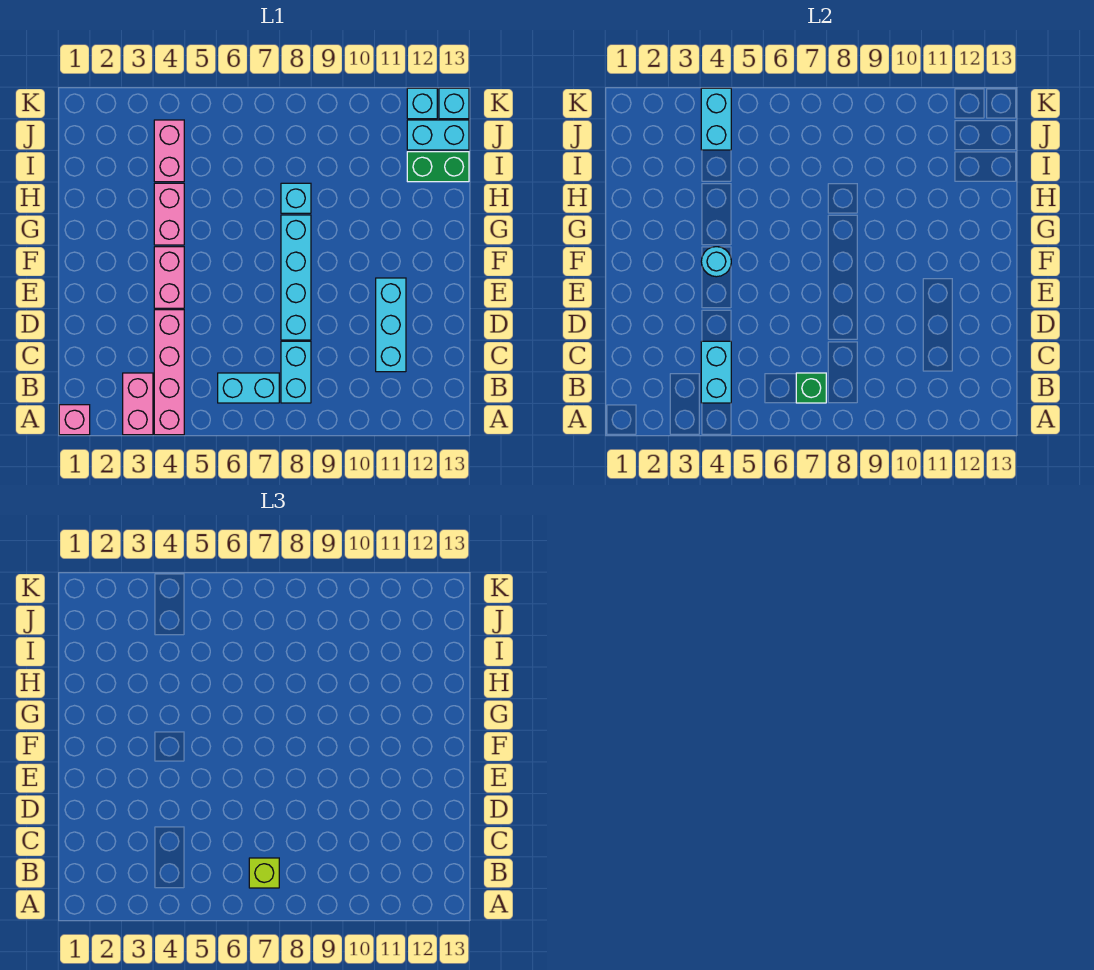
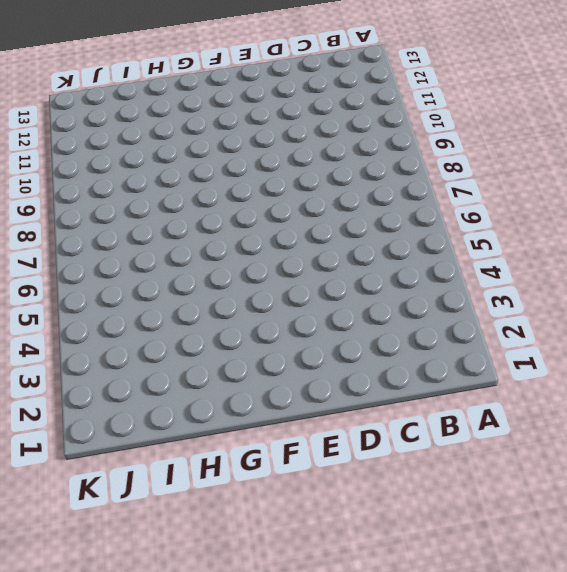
none -> pink 1x1 brick [59,405,90,435]
none -> pink 1x2 brick [123,373,153,435]
none -> pink 1x4 brick [154,310,184,435]

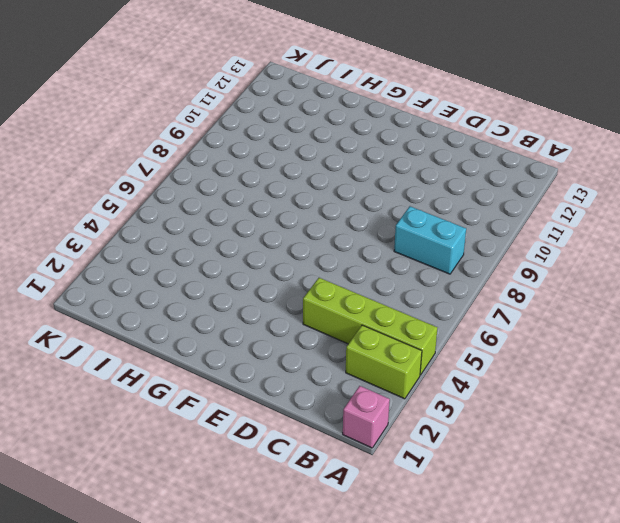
lime 1x2 brick [346,325,422,399] -> pink 1x2 brick [123,373,153,435]
lime 1x4 brick [303,278,437,375] -> pink 1x4 brick [154,310,184,435]
none -> cyan 1x2 brick [218,373,279,403]
none -> cyan 1x3 brick [376,278,406,372]
none -> cyan 1x4 brick [281,215,311,340]

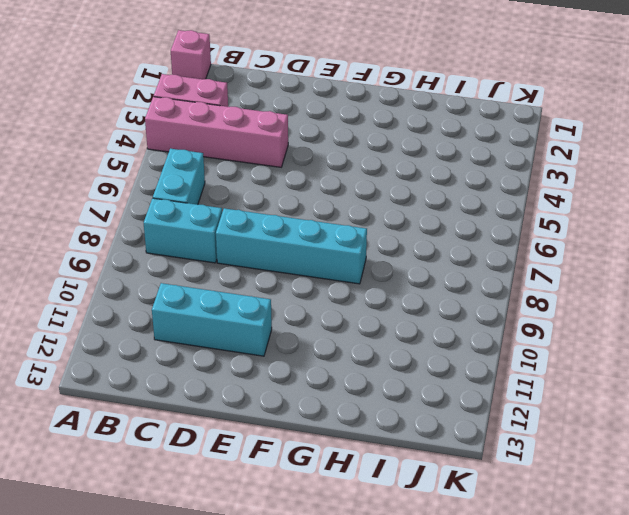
none -> pink 1x2 brick [154,247,184,308]
none -> pink 1x2 brick [154,183,184,245]
none -> cyan 1x1 brick [281,183,311,213]

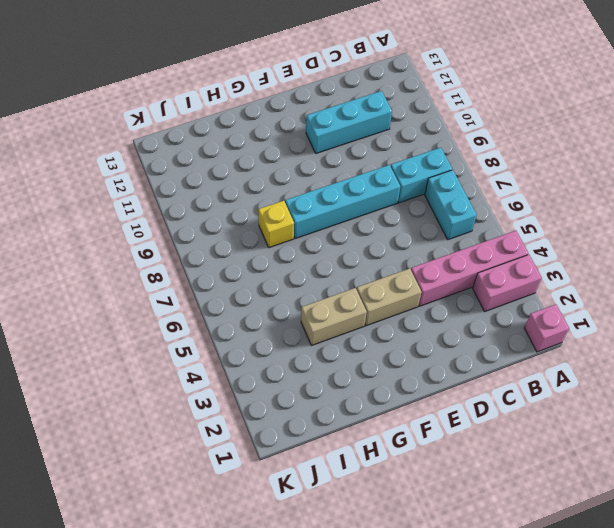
tan 1x2 brick [357,268,422,326] -> pink 1x2 brick [154,247,184,308]
tan 1x2 brick [301,288,367,346] -> pink 1x2 brick [154,183,184,245]
yellow 1x1 brick [258,201,294,248] -> cyan 1x1 brick [281,183,311,213]
none -> pink 1x2 brick [154,120,184,182]
none -> green 1x2 brick [407,152,469,182]
none -> cyan 1x2 brick [407,120,469,150]

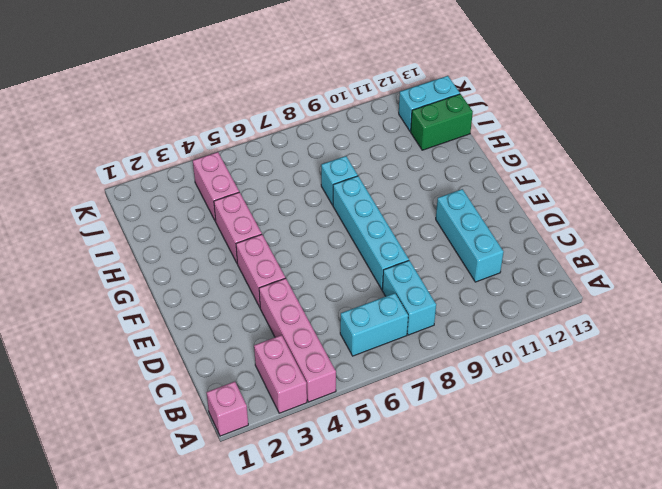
none -> cyan 1x1 brick [407,88,437,119]
none -> cyan 1x1 brick [439,88,469,119]
none -> cyan 1x2 brick [701,341,731,403]

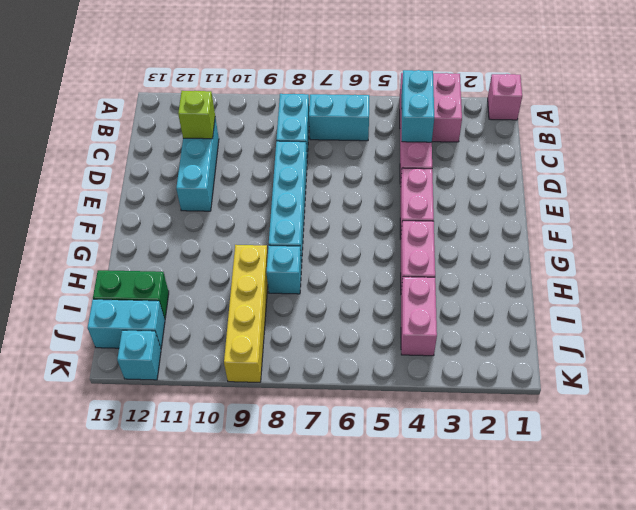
lime 1x1 brick [178,91,215,139] -> lime 1x1 brick moved to [249,858,279,888]
yellow 1x4 brick [224,245,268,382] -> none
none -> cyan 1x1 brick [439,88,469,119]
none -> green 1x1 brick [796,373,826,403]
none -> cyan 1x1 round brick [701,247,731,277]

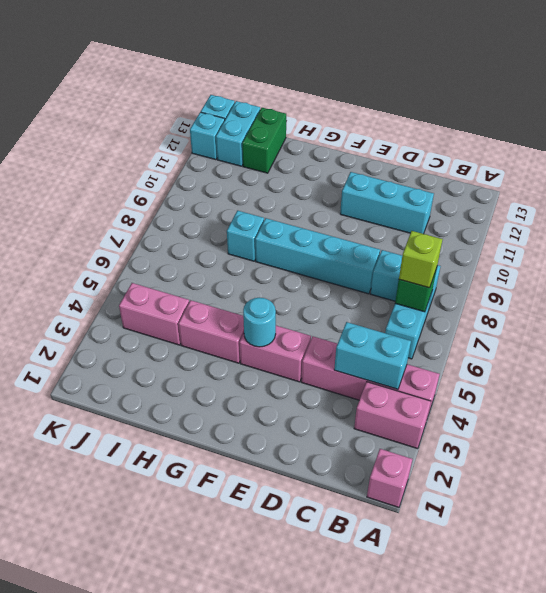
none -> cyan 1x2 brick [701,88,731,150]

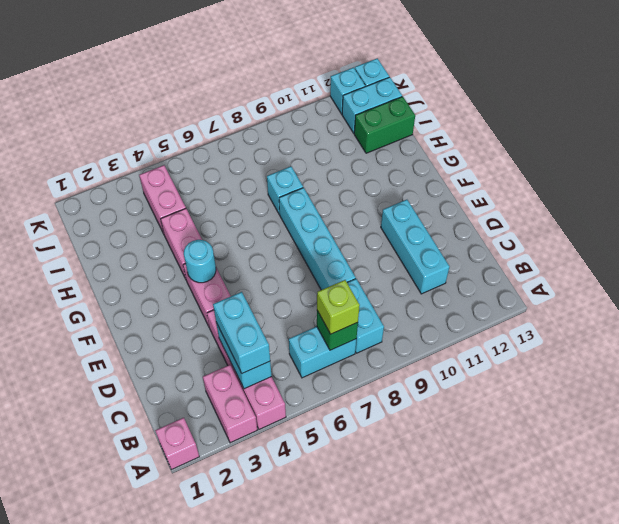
cyan 1x2 brick [213,292,270,373] -> cyan 1x2 brick moved to [701,88,731,150]

